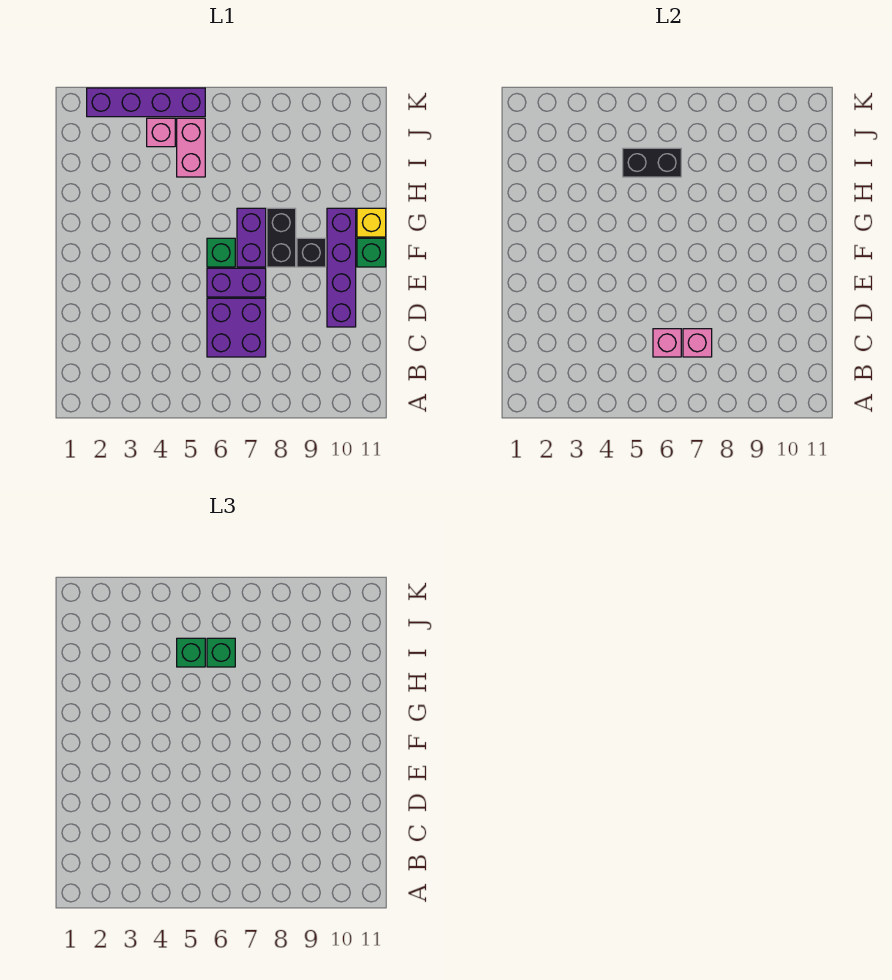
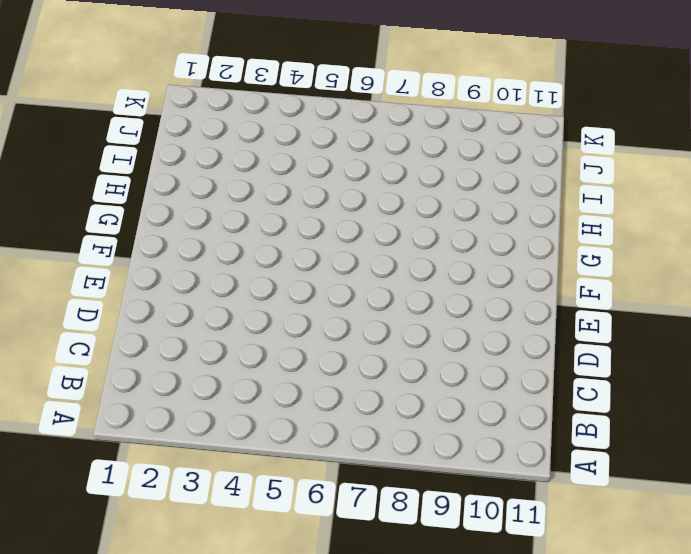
none -> purple 2x2 brick [207,298,266,357]
none -> purple 1x4 brick [327,208,356,327]
none -> purple 1x2 brick [207,268,266,297]

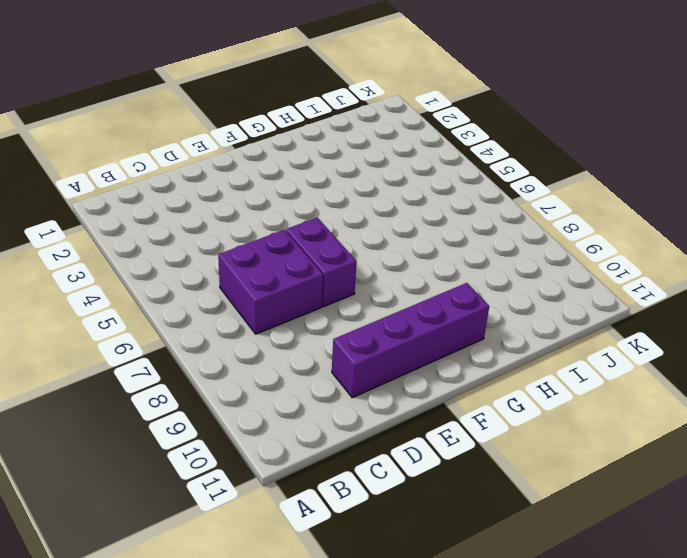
none -> green 1x1 brick [207,238,235,267]
none -> purple 1x2 brick [237,208,266,267]
none -> black 1x2 brick [267,208,296,267]

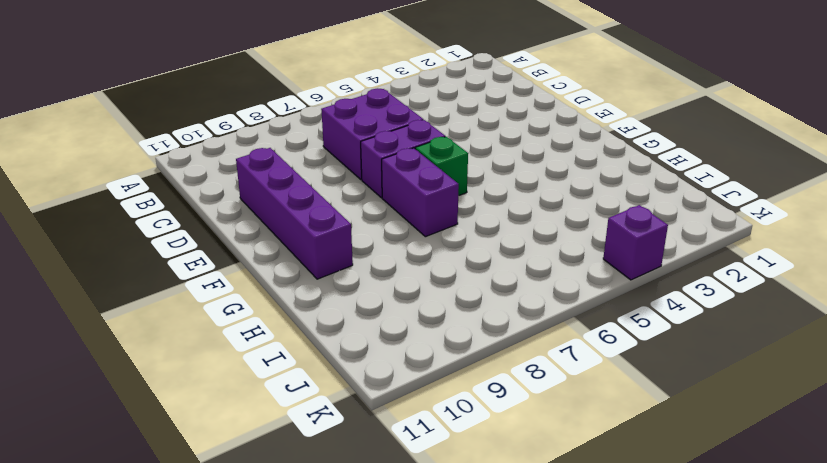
purple 1x1 brick [603,205,668,280] -> purple 1x4 brick [87,88,205,117]
none -> black 1x2 brick [267,208,296,267]
none -> black 1x1 brick [297,238,326,267]
none -> green 1x1 brick [357,238,386,267]

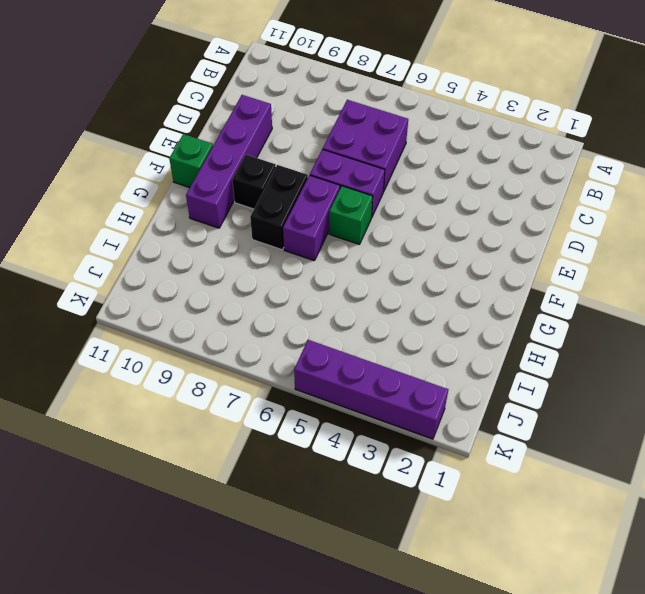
none -> yellow 1x1 brick [357,208,386,237]
none -> pink 1x2 brick [177,118,205,177]
none -> pink 1x1 brick [147,118,175,147]

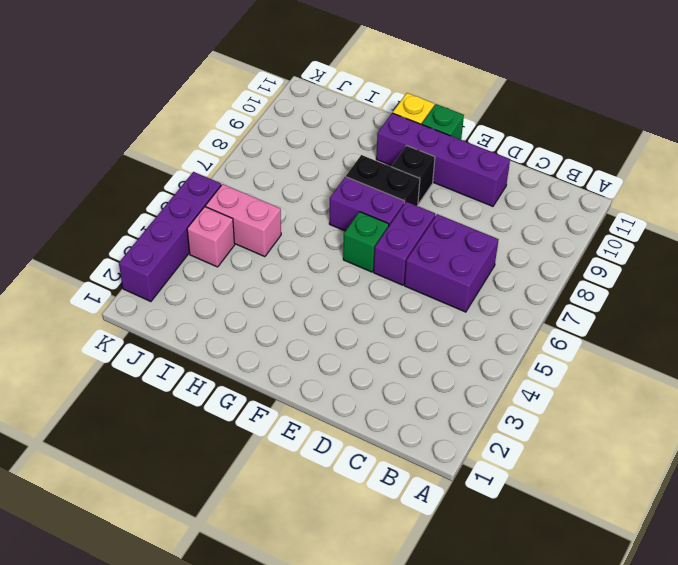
none -> pink 1x1 brick [653,329,681,357]
none -> pink 1x1 brick [683,329,712,357]
none -> black 1x2 brick [623,148,681,177]

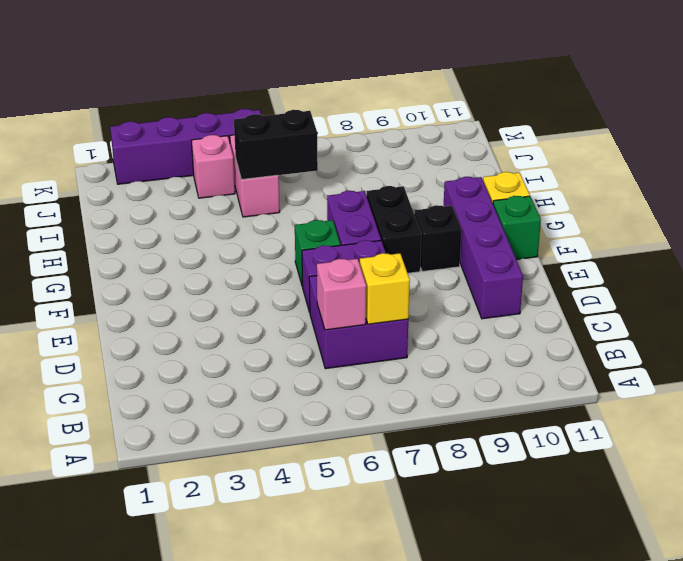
yellow 1x1 brick [360,253,410,324] -> pink 1x1 brick [683,329,712,357]
none -> green 1x1 brick [177,638,205,667]
none -> green 1x1 brick [207,638,235,667]

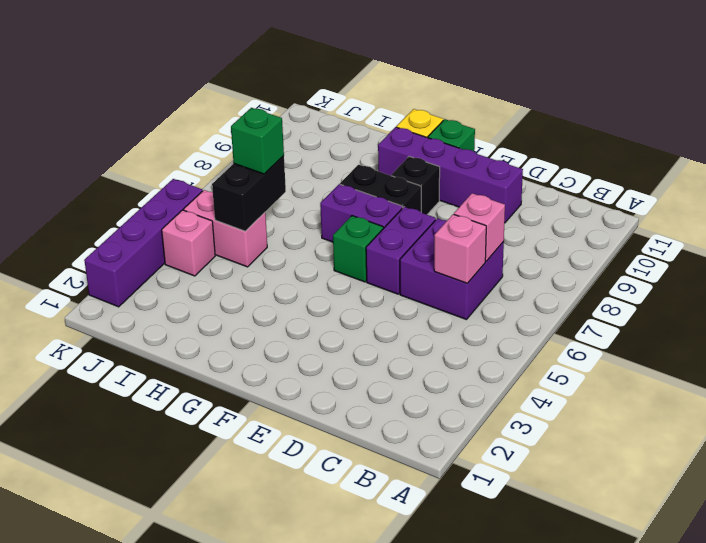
none -> green 1x1 brick [177,638,205,667]

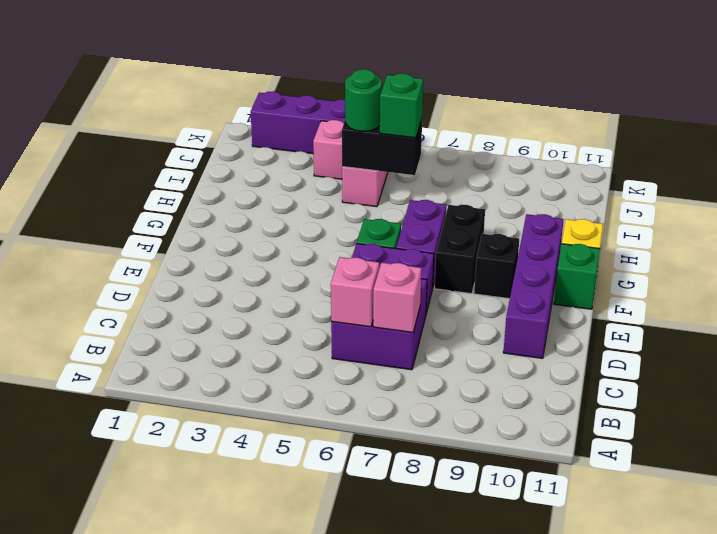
green 1x1 round brick [345,69,382,131] -> green 1x1 brick [177,638,205,667]

